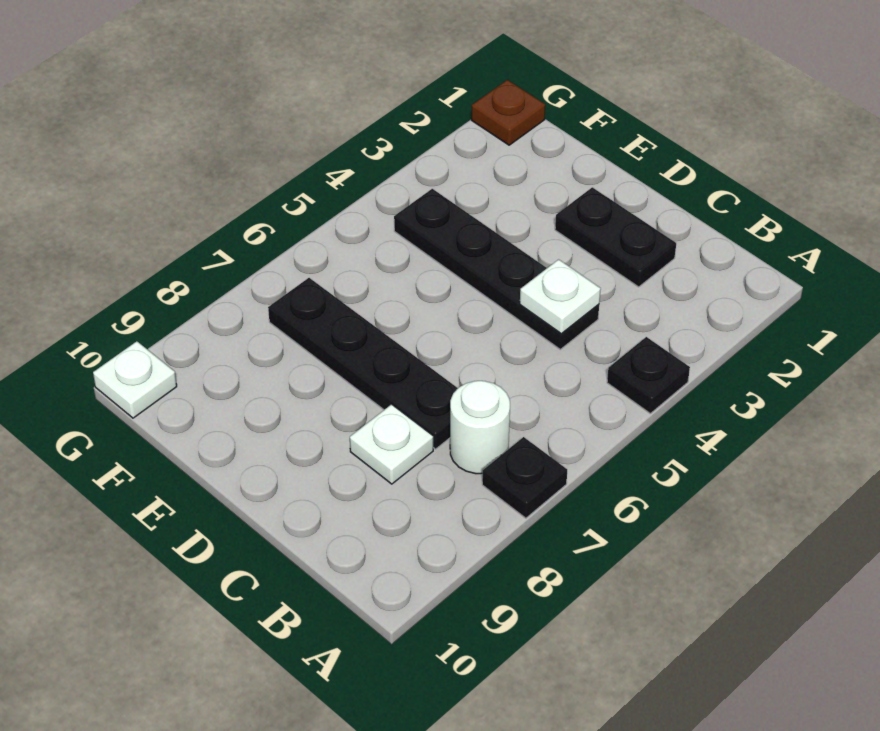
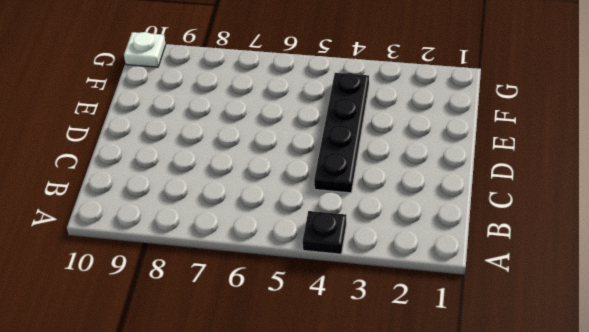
none -> black 1x1 plate [482,437,567,518]
none -> white 1x1 round brick [450,381,510,474]

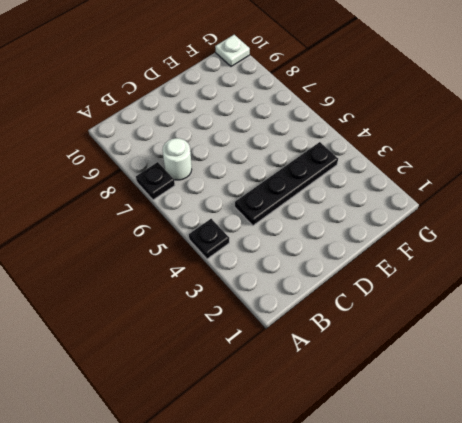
none -> black 1x2 plate [555,187,676,287]
none -> black 1x4 plate [268,278,458,449]

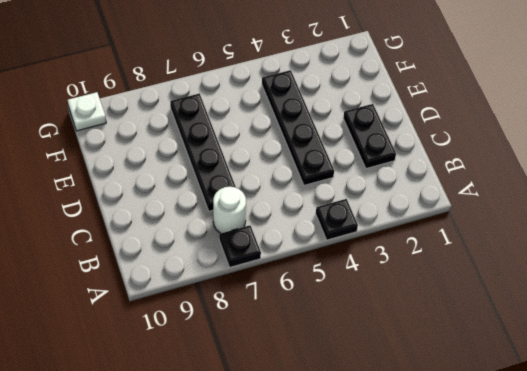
none -> white 1x1 plate [350,404,433,484]
none -> brown 1x1 plate [472,80,545,145]

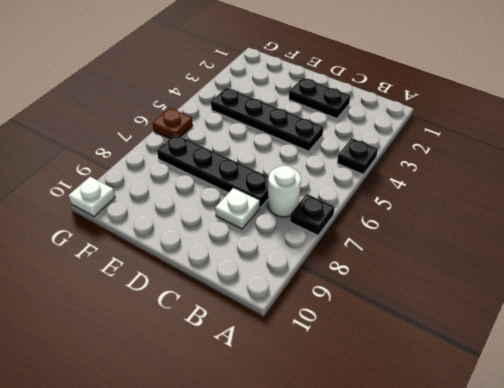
brown 1x1 plate [152,108,193,139] -> brown 1x1 plate moved to [472,80,545,145]
none -> white 1x1 plate [520,259,601,334]

